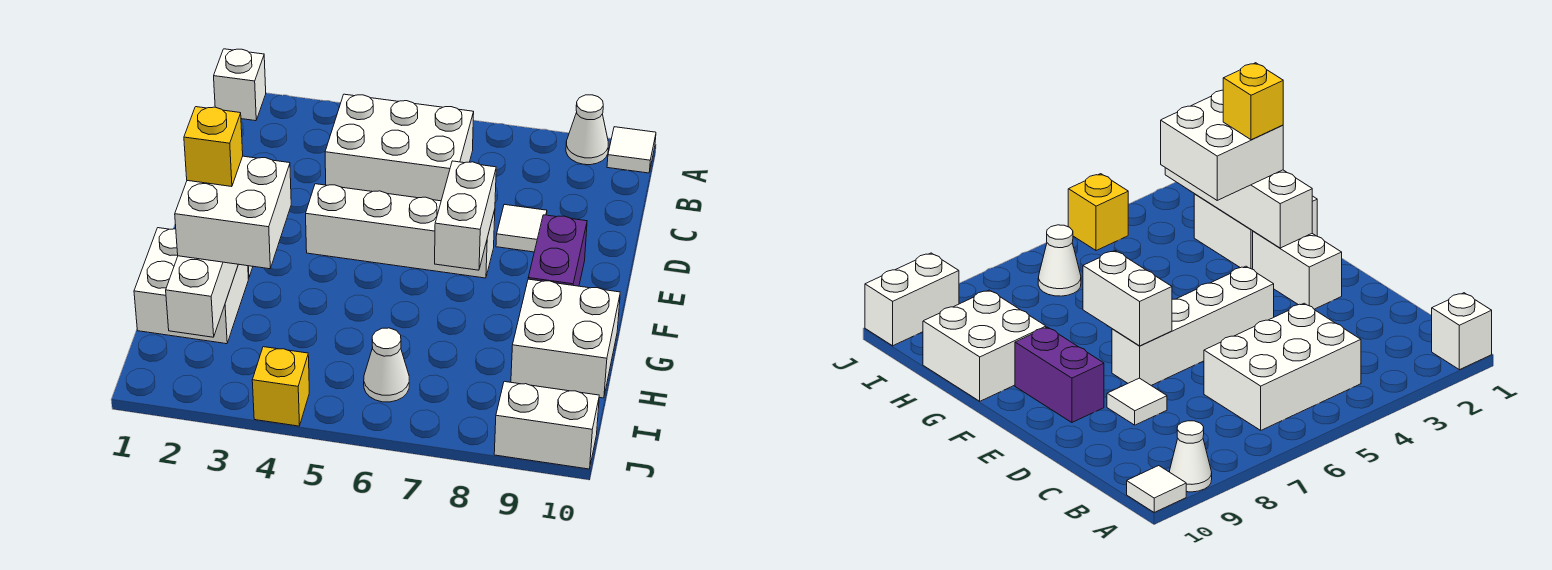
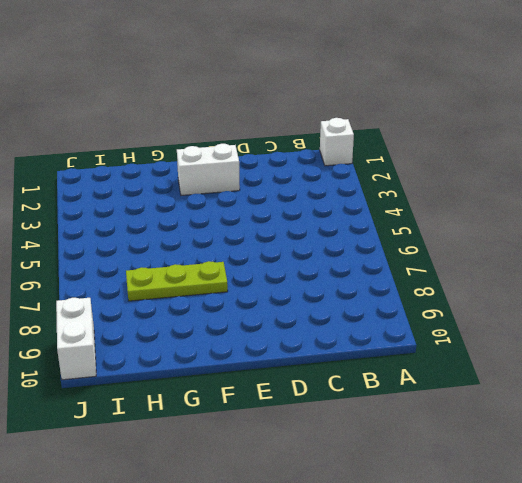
lime 1x3 plate [126,261,228,301] -> none
none -> white 1x1 cone [566,95,608,165]
none -> white 1x1 tile [607,127,656,173]
none -> white 2x3 brick [325,94,474,201]

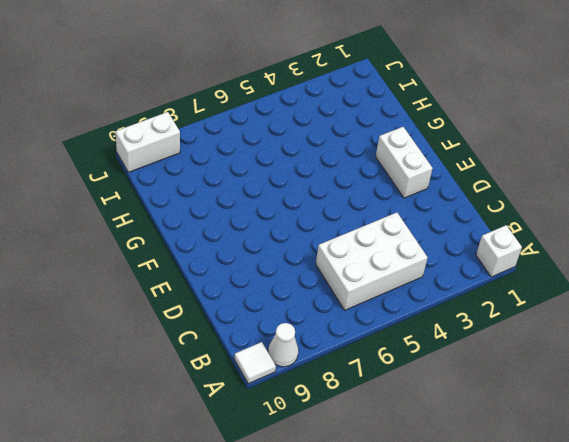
none -> white 1x1 tile [496,204,547,252]
none -> white 1x4 brick [306,184,495,278]
none -> purple 1x2 brick [528,215,587,286]

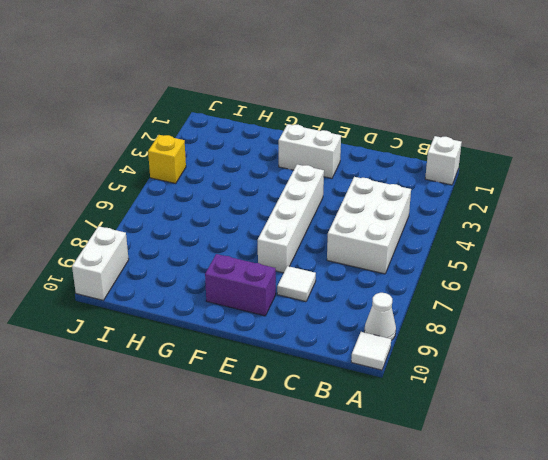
none -> white 2x2 brick [134,228,248,344]
none -> white 2x2 brick [511,279,620,398]
none -> white 1x1 cone [364,328,409,402]

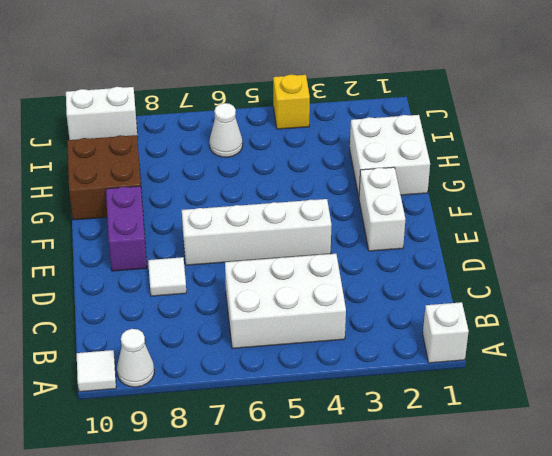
brown 2x2 brick [67,135,143,220] -> white 2x2 brick [511,279,620,398]
none -> white 1x2 brick [435,161,496,270]
none -> white 1x4 brick [166,256,238,337]
none -> white 2x2 brick [175,156,291,269]

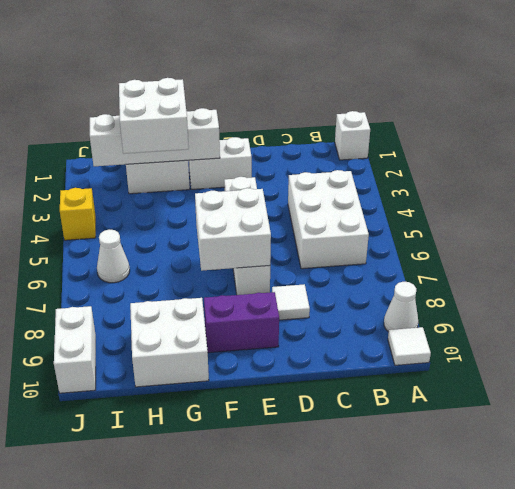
white 2x2 brick [195,188,271,271] -> white 1x2 brick [435,161,496,270]
none -> yellow 1x1 brick [184,107,243,187]

